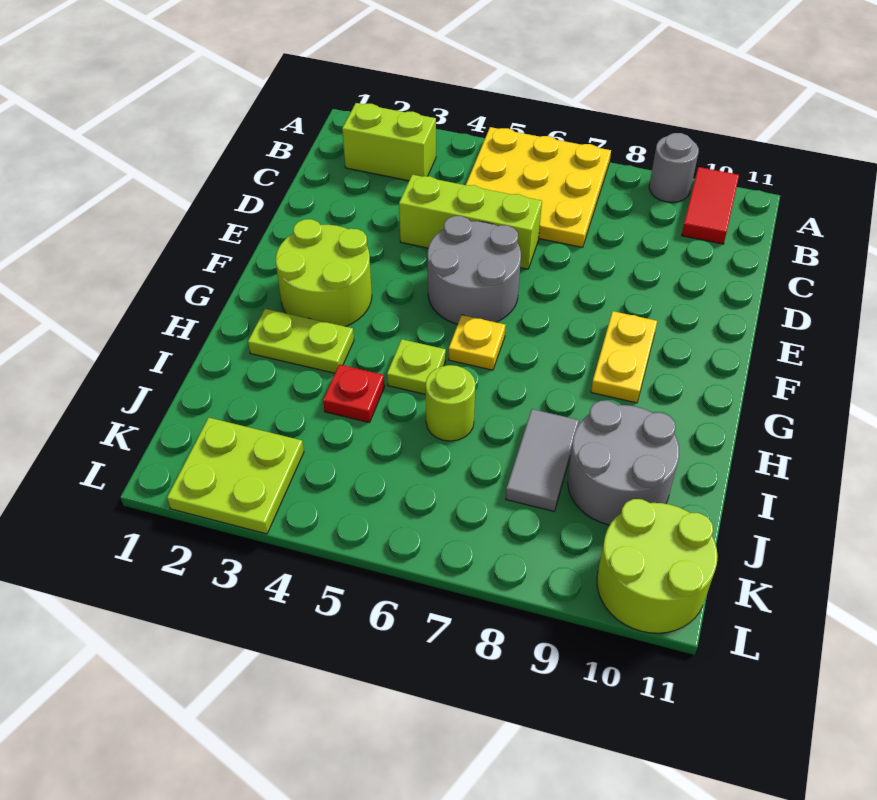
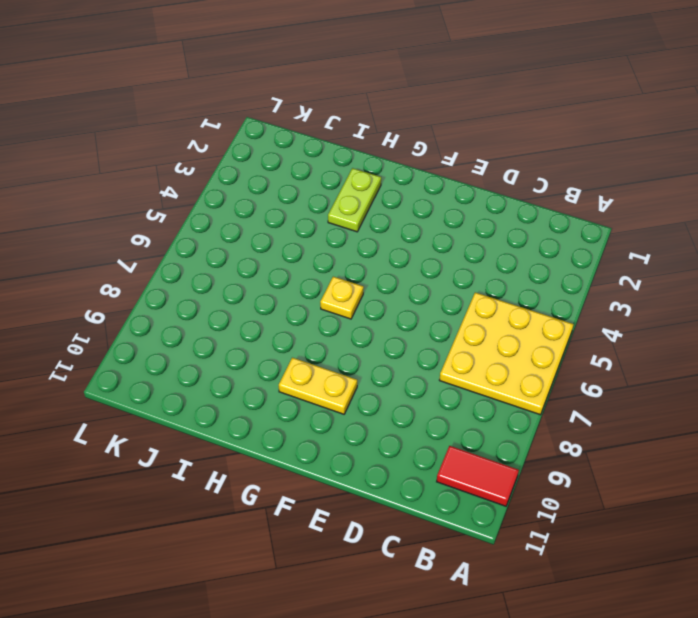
none -> grey 1x1 round brick [649,133,699,202]
none -> lime 1x2 brick [342,103,436,181]
none -> lime 1x3 brick [399,175,542,269]

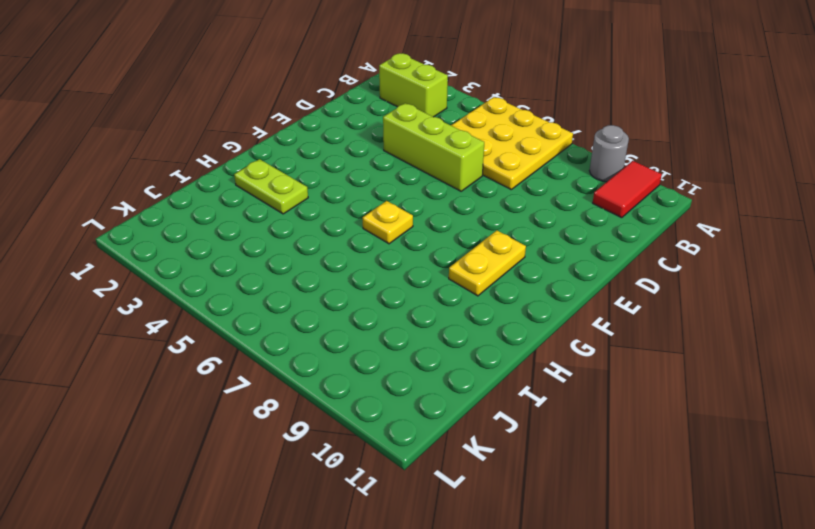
none -> grey 2x2 round brick [428,216,521,324]
none -> lime 2x2 round brick [276,219,372,327]
none -> lime 1x1 plate [387,339,446,394]

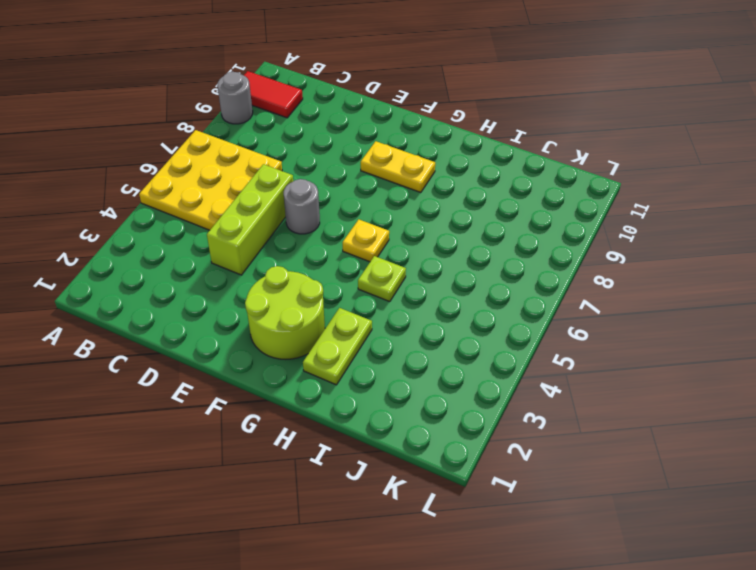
grey 1x1 round brick [284,179,320,234] -> grey 2x2 round brick [428,216,521,324]
none -> lime 1x2 brick [342,103,436,181]
none -> red 1x1 plate [323,364,385,423]
none -> lime 1x1 round brick [426,365,475,441]

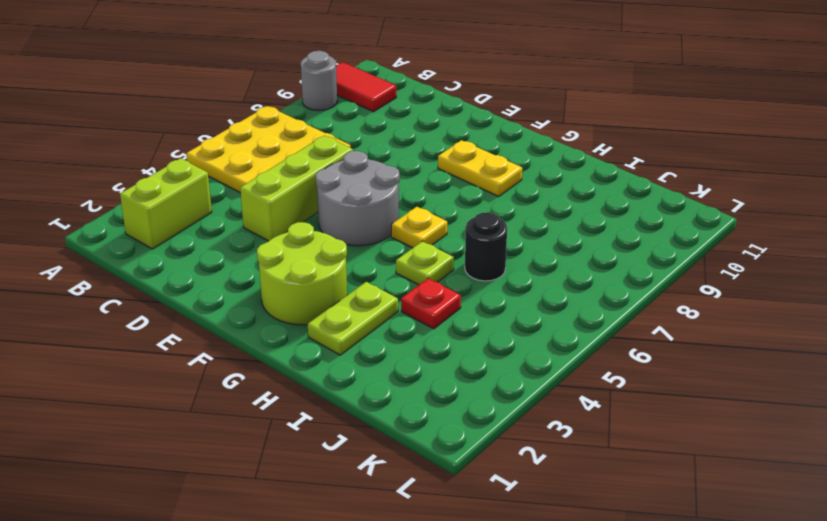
black 1x1 round brick [465,212,507,281] -> lime 1x1 round brick [426,365,475,441]
none -> grey 1x2 tile [506,409,579,511]
none -> grey 2x2 round brick [568,401,679,525]
none -> lime 2x2 plate [167,418,304,534]

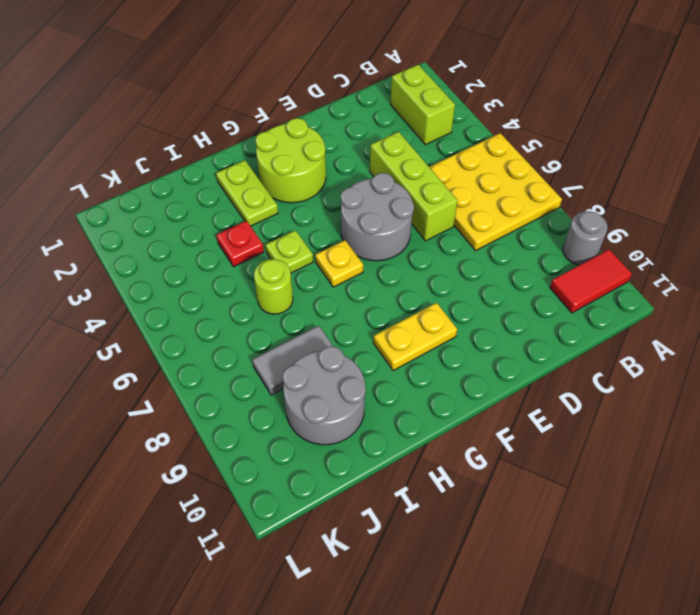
none -> lime 2x2 plate [167,418,304,534]
none -> lime 2x2 round brick [597,499,718,633]

